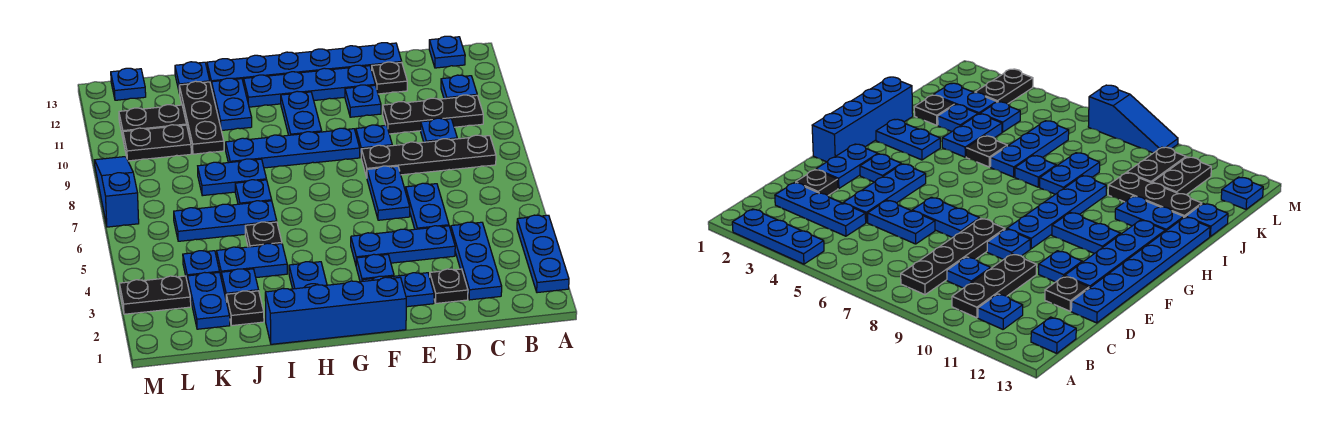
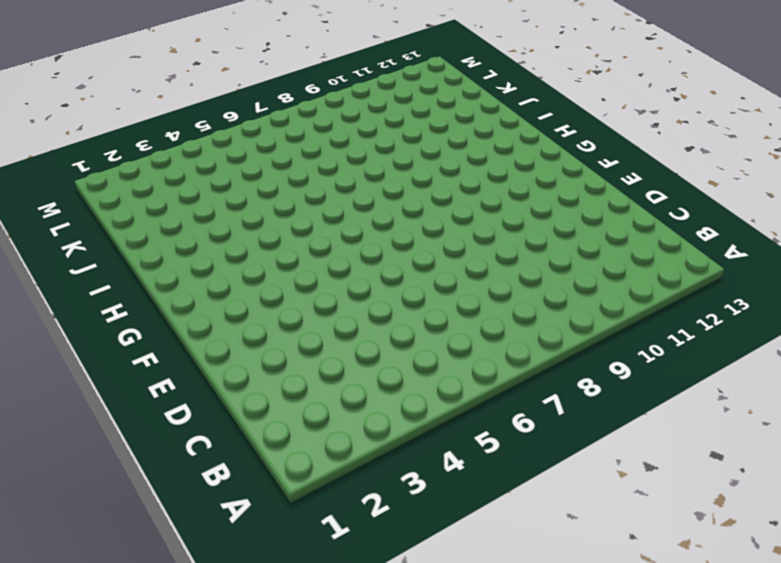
none -> blue 1x3 plate [517,215,569,293]
none -> black 1x4 plate [361,135,496,177]
none -> black 1x3 plate [383,95,483,134]
none -> blue 1x1 plate [441,75,477,99]

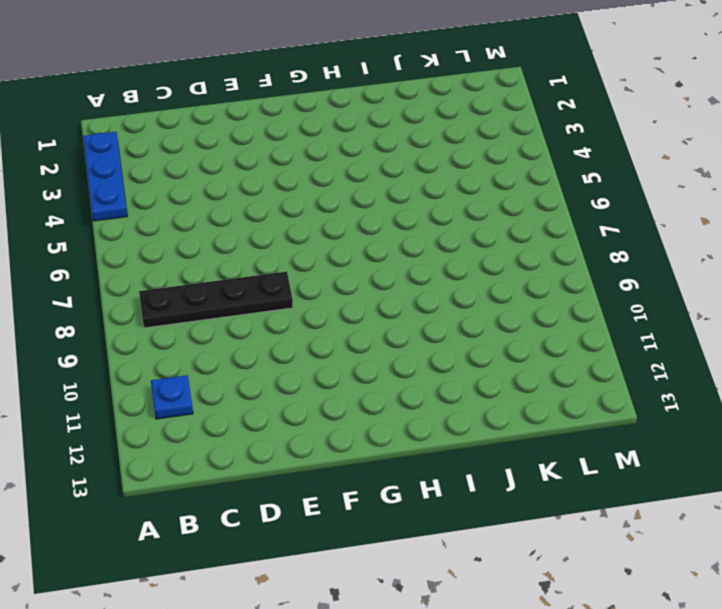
none -> black 1x3 plate [383,95,483,134]
none -> blue 1x1 plate [429,36,465,68]
none -> blue 1x3 plate [451,222,502,300]
none -> blue 1x1 plate [421,118,457,142]

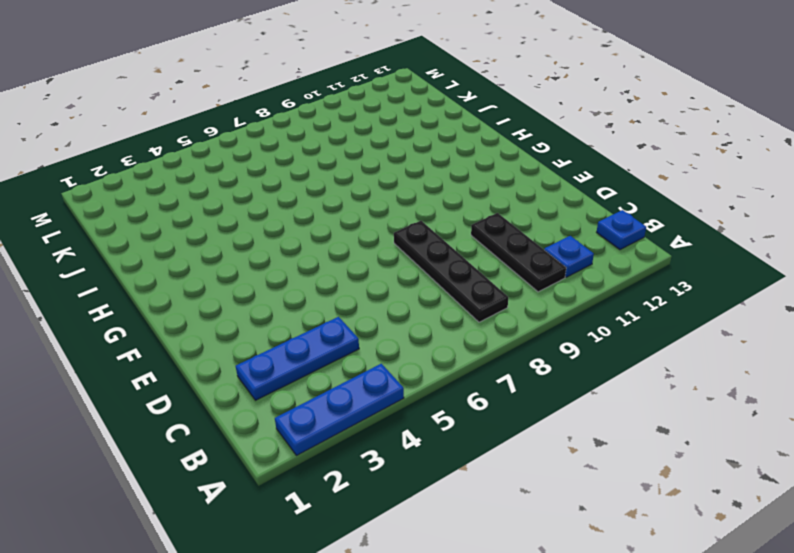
none -> blue 1x1 plate [421,118,457,142]
none -> black 1x1 plate [430,269,468,303]
none -> blue 1x3 plate [351,226,455,264]
none -> blue 1x2 plate [406,183,449,229]

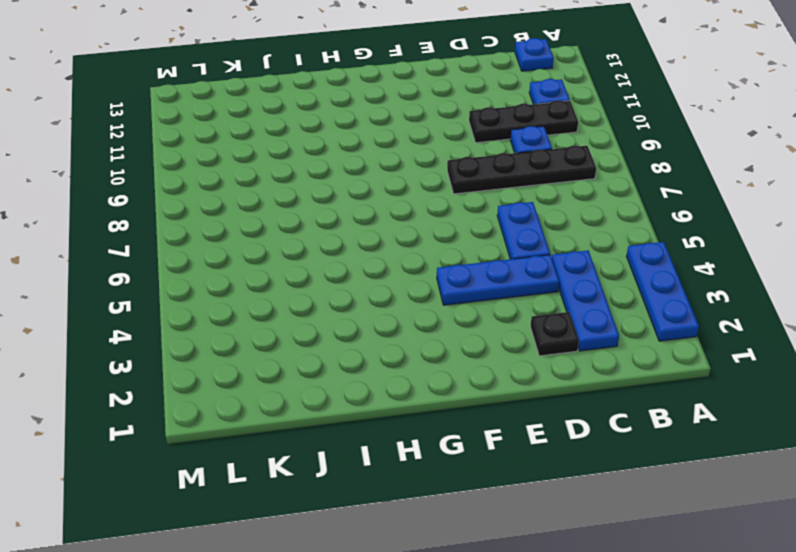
none -> black 1x1 plate [372,62,407,94]
none -> blue 1x6 plate [207,43,402,88]
none -> blue 1x2 plate [362,273,434,307]
none -> blue 1x2 plate [367,166,410,220]

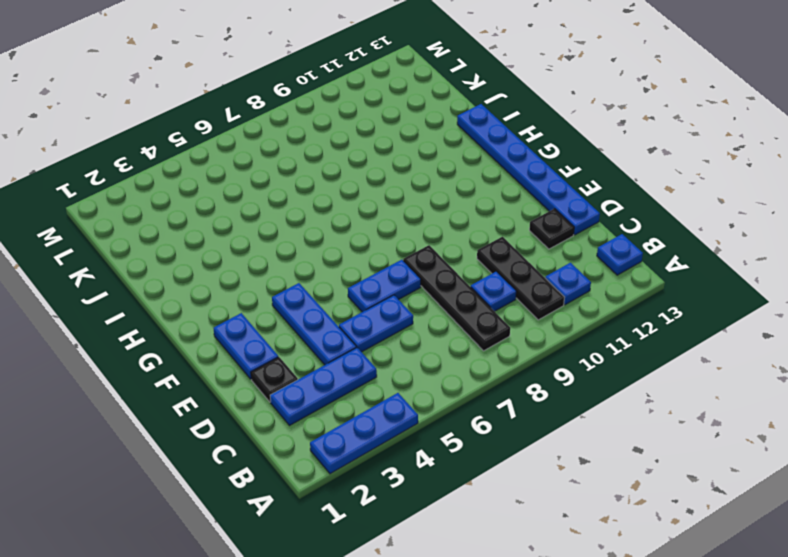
none -> blue 1x1 plate [356,125,392,155]
none -> blue 1x1 plate [345,85,381,117]
none -> blue 1x4 plate [244,65,375,107]
none -> blue 1x4 brick [265,277,406,344]

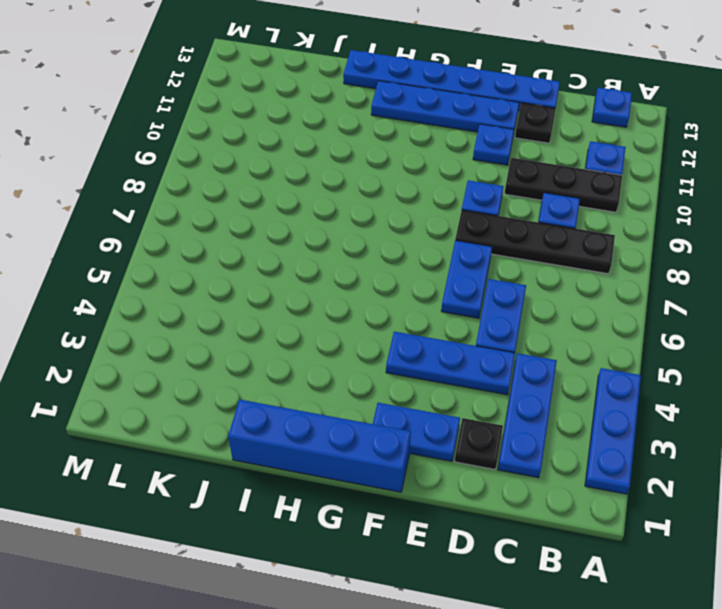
none -> blue 1x1 plate [356,254,394,282]
none -> blue 1x4 plate [226,128,360,168]
none -> blue 1x2 plate [281,91,322,135]
none -> blue 1x2 plate [289,262,327,289]

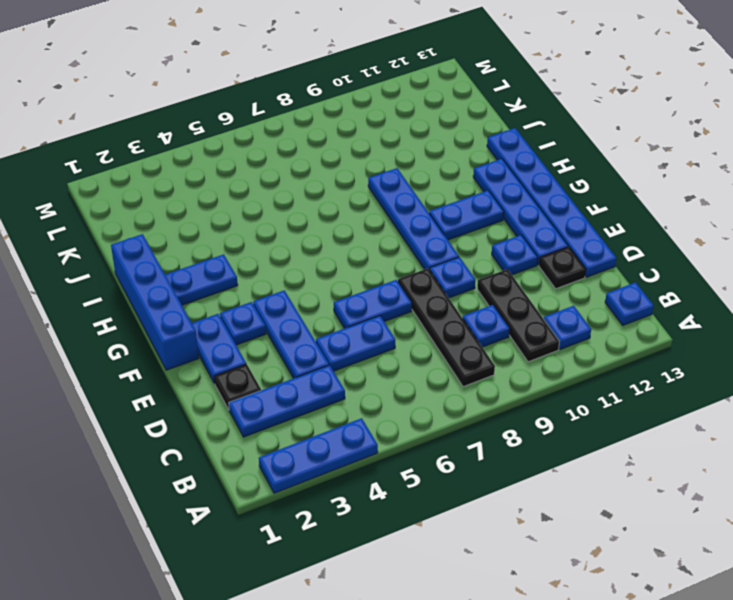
none -> blue 1x2 plate [217,243,287,280]
none -> black 1x1 plate [245,222,282,247]
none -> blue 1x3 plate [174,201,277,241]
none -> blue 1x1 plate [235,180,272,204]

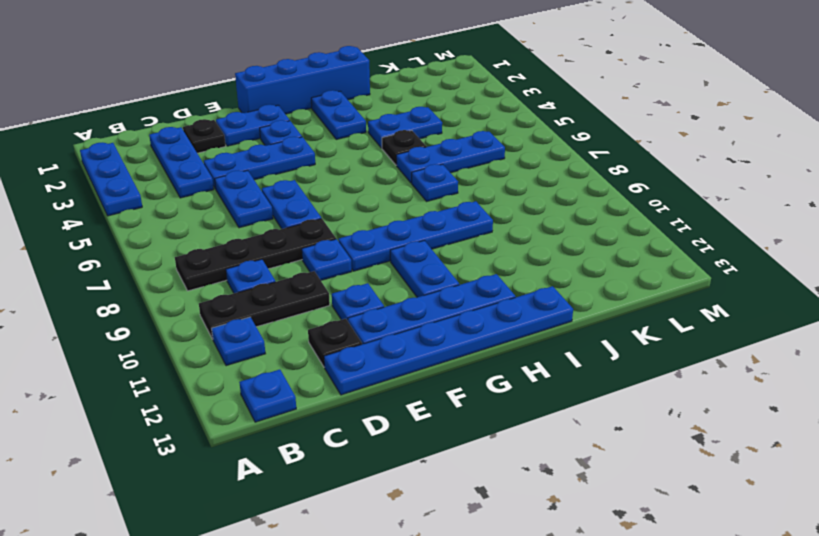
none -> blue 1x2 plate [198,159,267,196]
none -> blue 1x2 plate [212,78,252,131]
none -> black 1x1 plate [226,291,264,326]
none -> blue 1x1 plate [221,269,259,302]

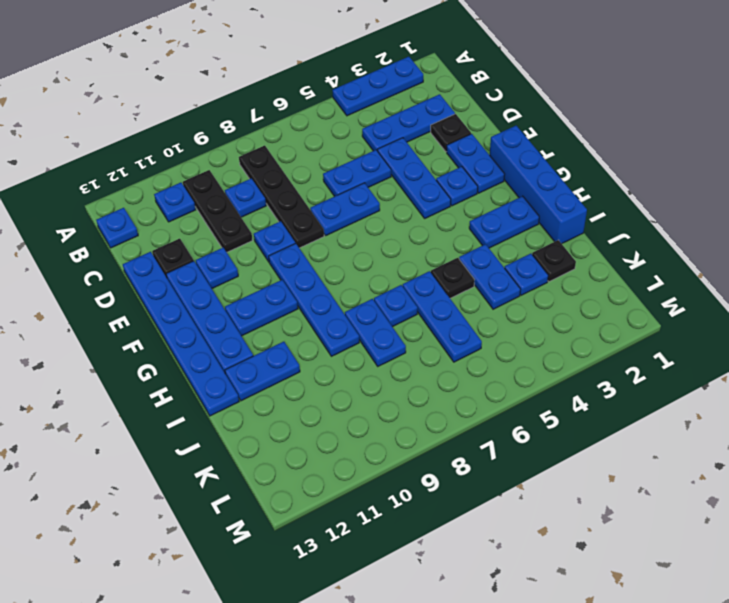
none -> black 1x3 plate [179,81,224,154]
none -> blue 1x1 plate [175,62,210,94]
none -> blue 1x2 plate [187,272,230,329]
none -> blue 1x1 plate [183,251,220,283]

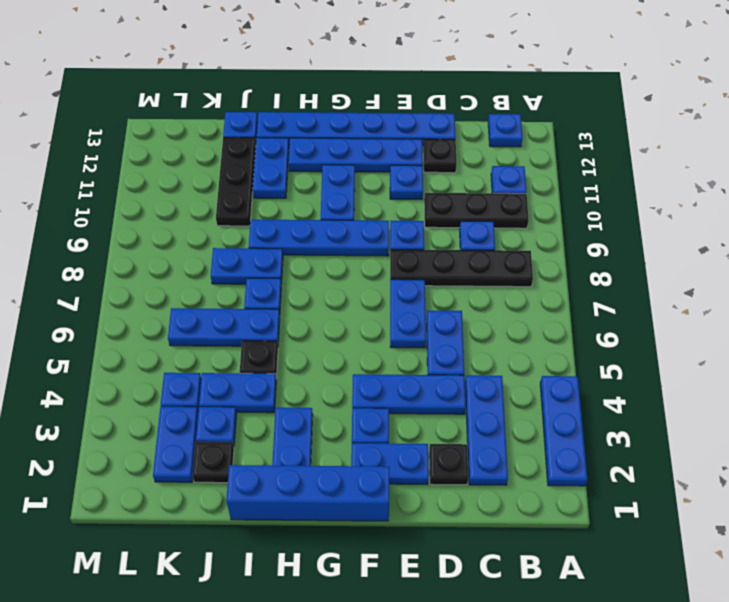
none -> black 1x2 plate [123,125,191,161]
none -> black 1x2 plate [119,105,187,137]
none -> black 1x2 plate [119,276,191,314]
none -> blue 1x1 plate [111,68,146,100]

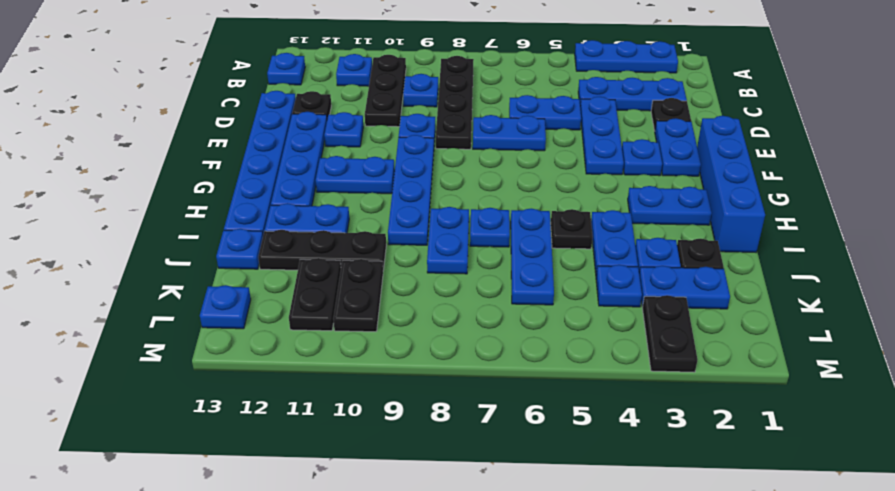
none -> blue 1x3 slope [95,157,139,227]

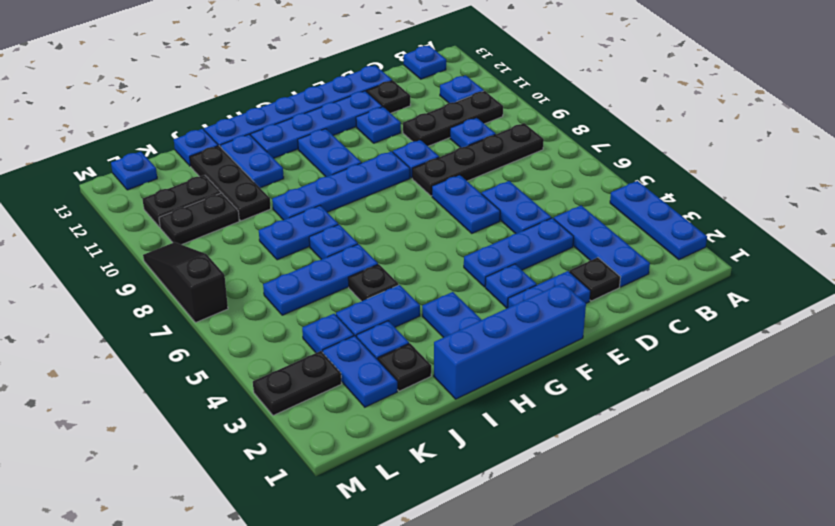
black 1x3 slope [143,242,228,323] -> blue 1x3 slope [95,157,139,227]

